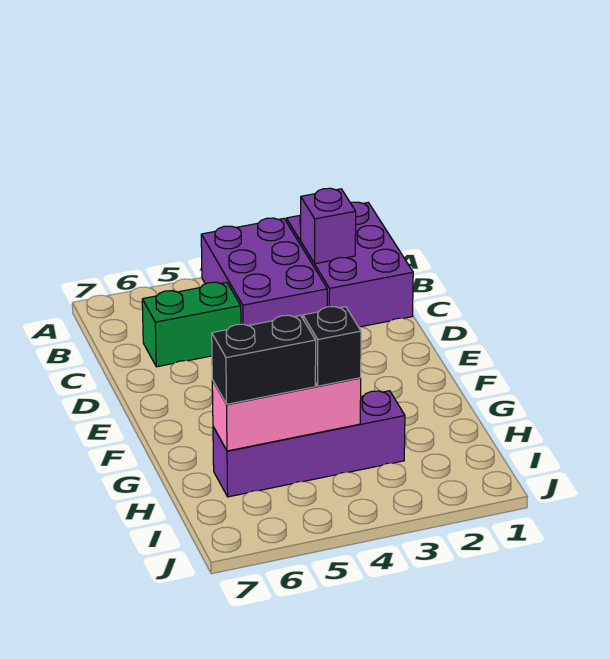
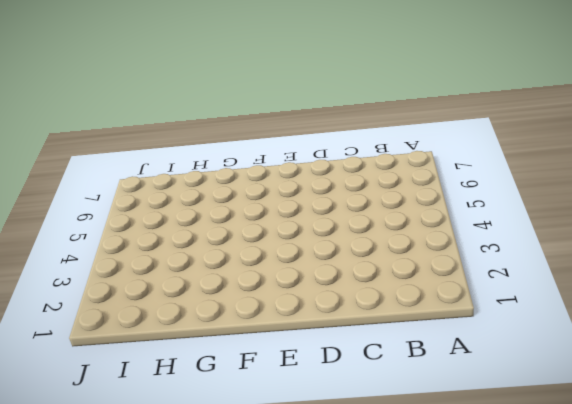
none -> purple 2x3 brick [286,202,413,327]
none -> purple 2x3 brick [201,218,327,326]

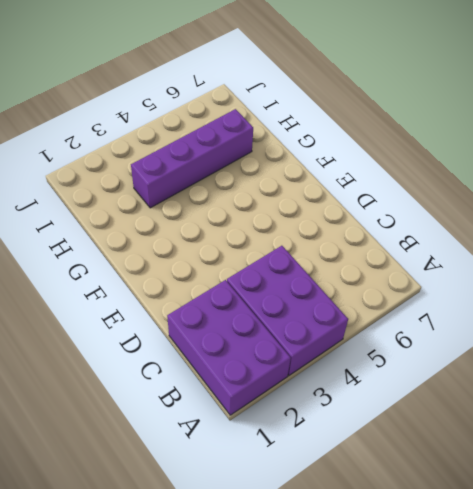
none -> green 1x2 brick [142,282,241,367]
none -> purple 1x1 brick [301,188,356,264]

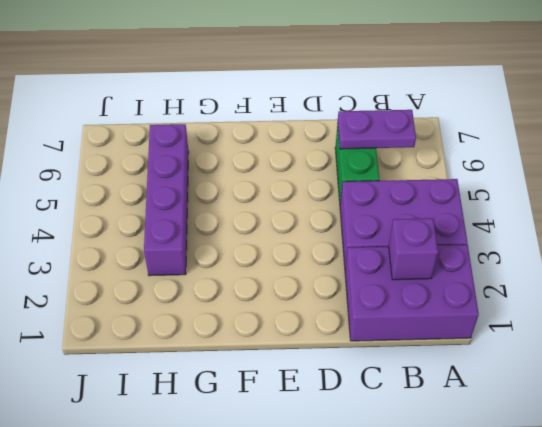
purple 1x2 plate [338,110,416,149] -> none
none -> pink 1x3 brick [212,378,361,451]
none -> black 1x1 brick [303,307,361,386]

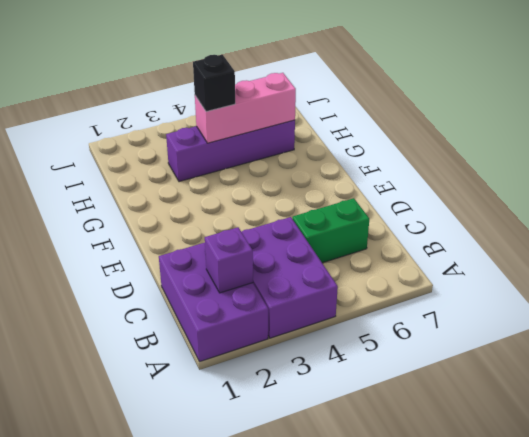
none -> black 1x2 brick [212,315,316,404]

